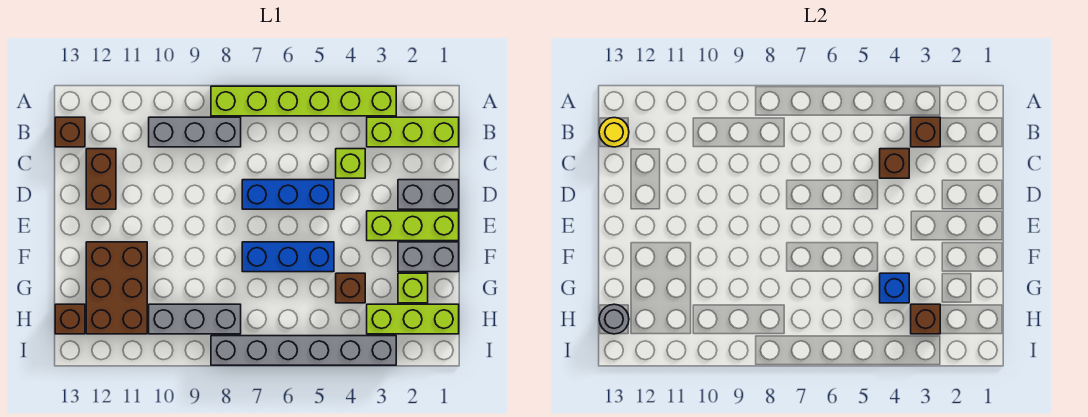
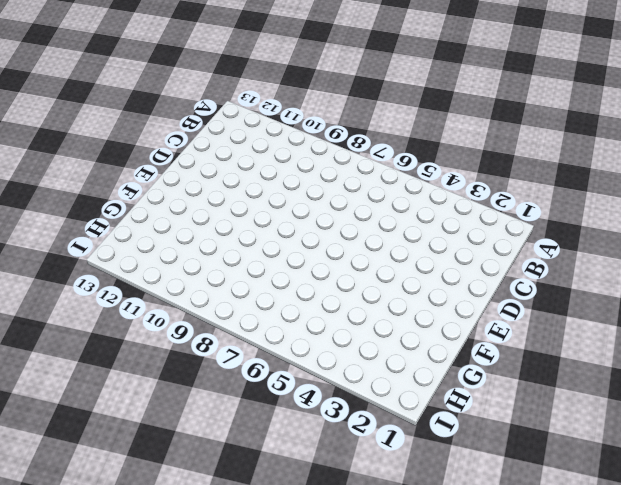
none -> lime 1x6 brick [211,86,396,116]
none -> lime 1x3 brick [367,117,459,147]
none -> grey 1x3 brick [149,117,241,147]

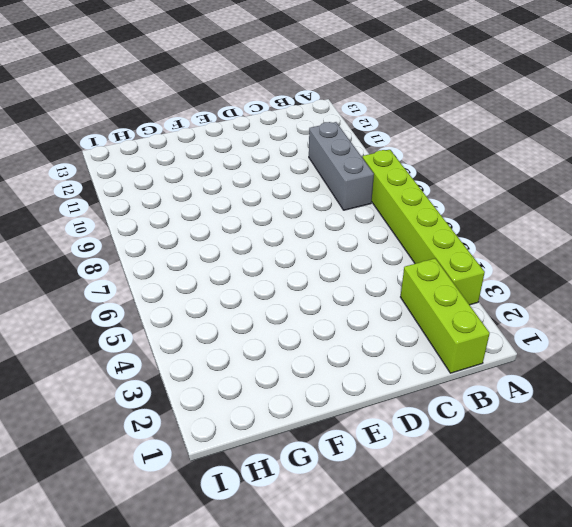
none -> brown 1x1 brick [55,117,85,147]
none -> lime 1x1 brick [336,149,365,178]
none -> brown 1x2 brick [86,149,116,209]

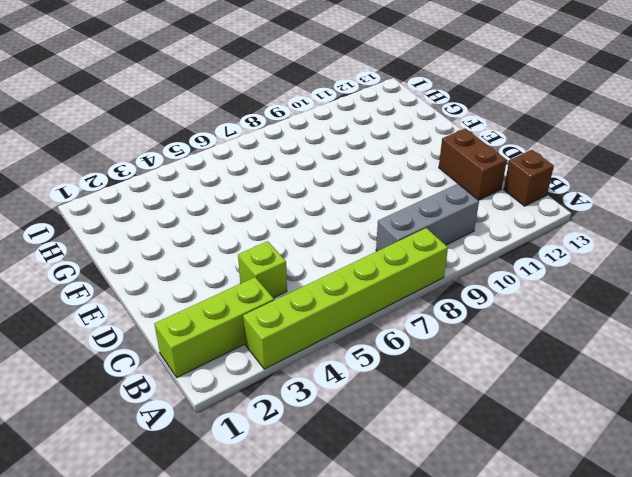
none -> grey 1x2 brick [398,180,459,209]
none -> blue 1x3 brick [242,180,334,209]
none -> lime 1x3 brick [367,211,459,241]

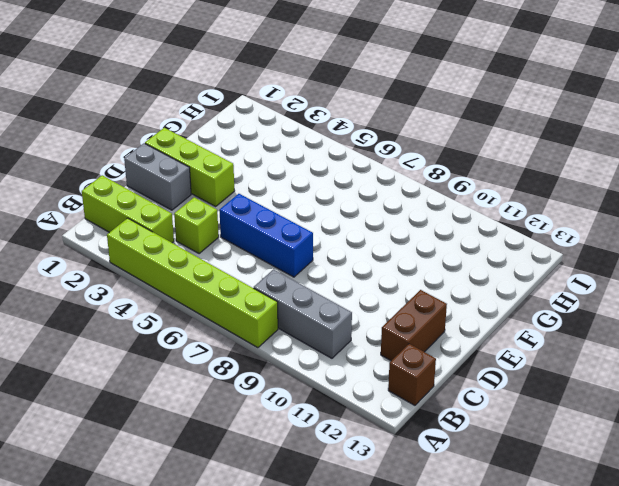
none -> grey 1x2 brick [398,242,459,272]
none -> blue 1x3 brick [242,242,334,272]
none -> brown 2x3 brick [86,242,147,334]

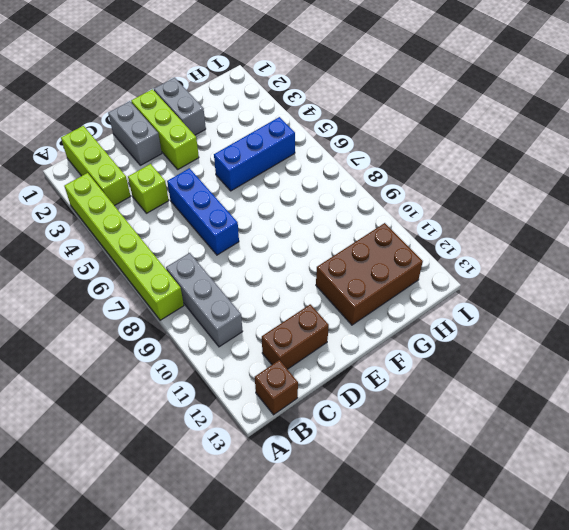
blue 1x3 brick [214,117,295,191] -> blue 1x3 brick turned to [242,242,334,272]
none -> lime 1x1 brick [398,273,428,303]
none -> brown 1x1 brick [336,273,365,303]
none -> lime 1x3 brick [367,304,459,334]

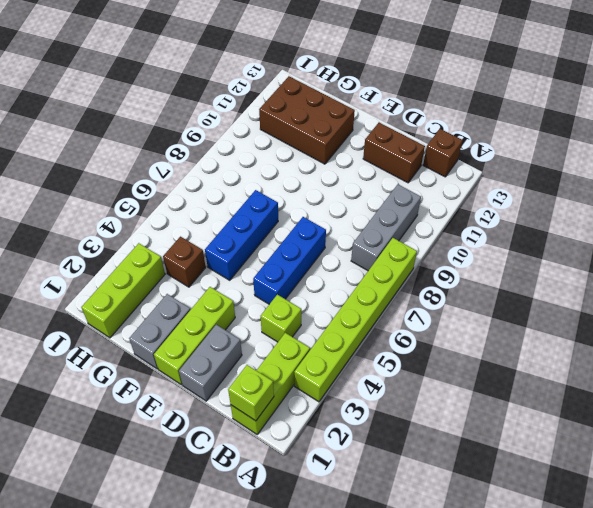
lime 1x1 brick [228,365,274,421] -> lime 1x1 brick moved to [398,273,428,303]
none -> grey 1x3 brick [149,304,241,334]
none -> brown 1x1 brick [55,304,85,334]
none -> grey 1x6 brick [211,336,396,365]

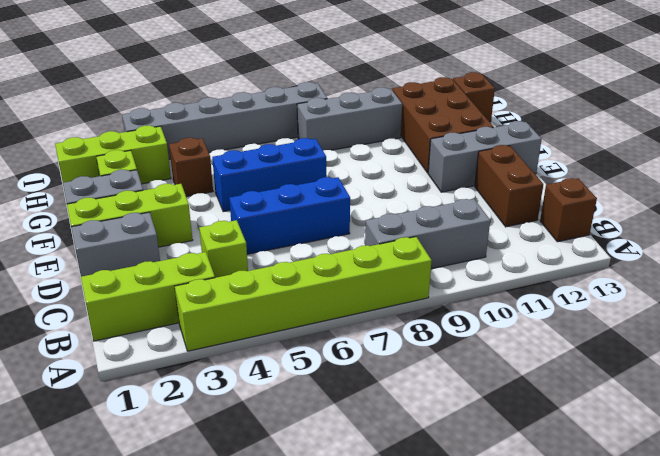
grey 1x3 brick [428,121,542,192] -> none
none -> brown 1x1 brick [911,117,940,147]
none -> yellow 1x1 round brick [599,118,629,147]
none -> brown 1x1 brick [880,149,909,178]

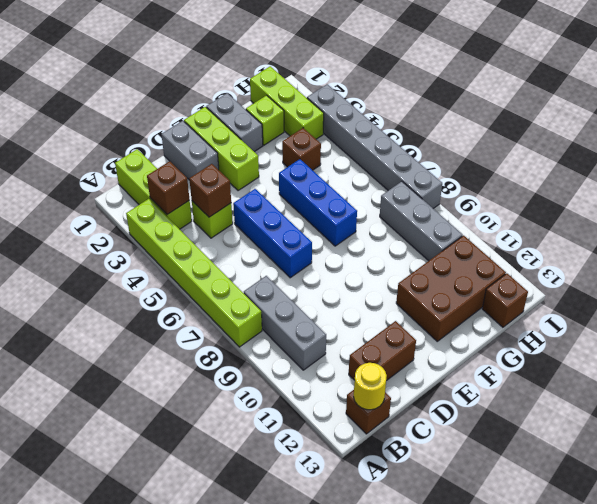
none -> blue 1x1 brick [880,273,909,303]
none -> brown 1x1 brick [911,304,940,334]
none -> grey 1x1 round brick [599,304,629,334]

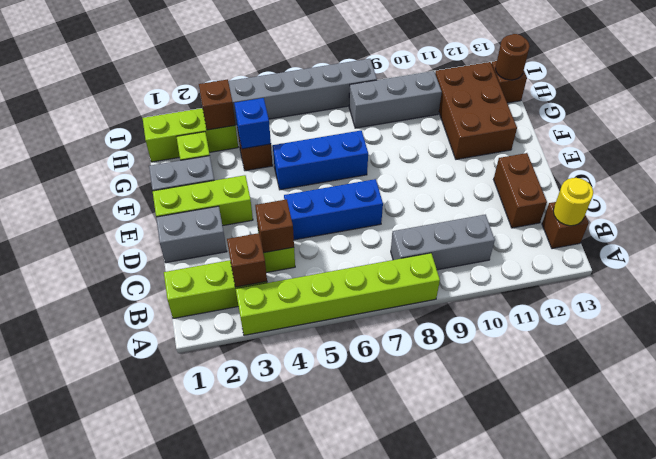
brown 1x1 round brick [495,34,530,80] -> grey 1x1 round brick [599,304,629,334]

